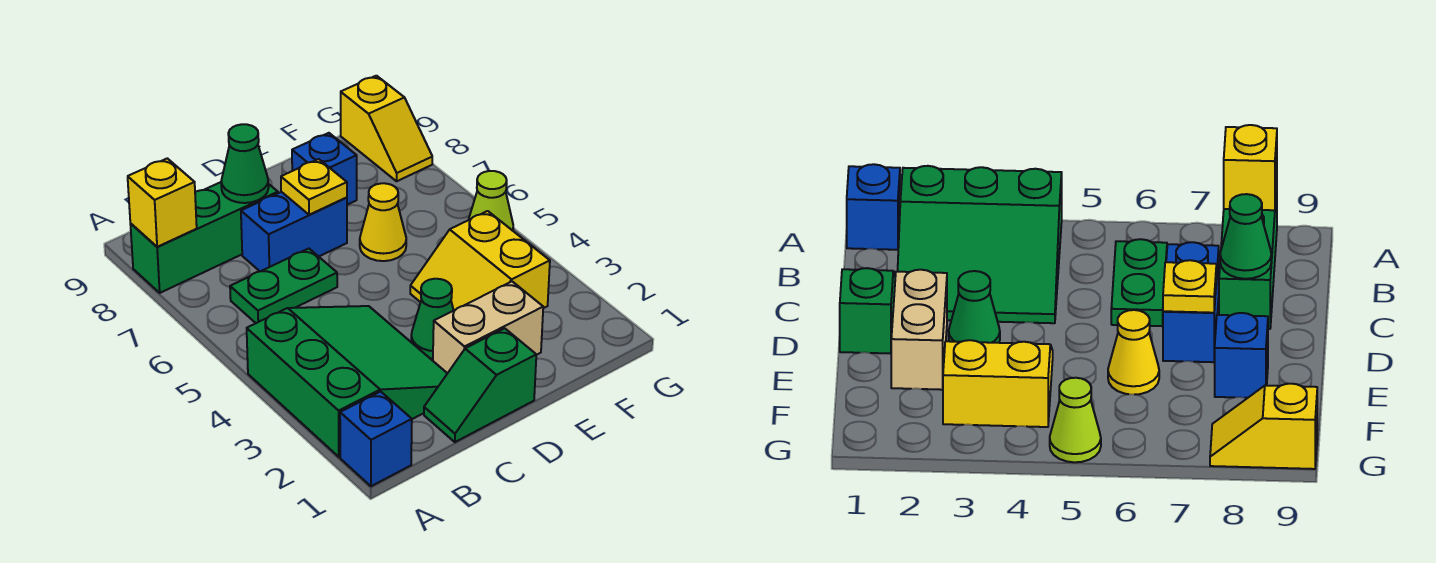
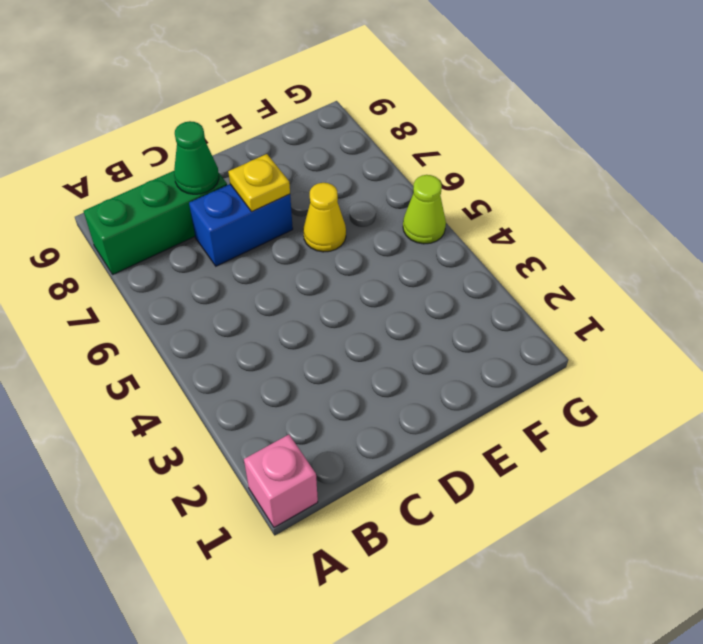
pink 1x1 brick [244,434,318,527] -> blue 1x1 brick [340,392,412,486]
none -> green 3x3 slope [247,306,447,457]
none -> green 1x2 plate [230,249,337,323]
none -> green 1x2 slope [424,328,536,442]

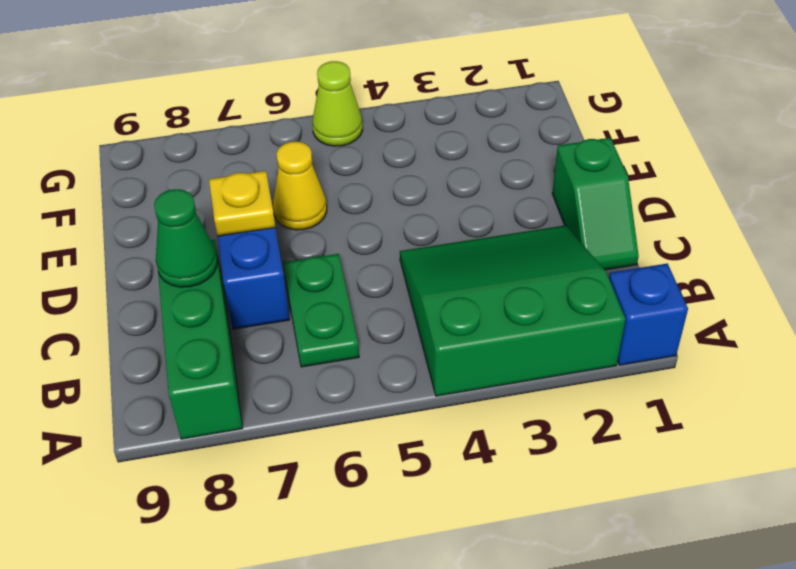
none -> tan 1x2 brick [433,282,543,373]
none -> green 1x1 cone [411,279,454,359]
none -> yellow 2x2 slope [410,211,550,310]

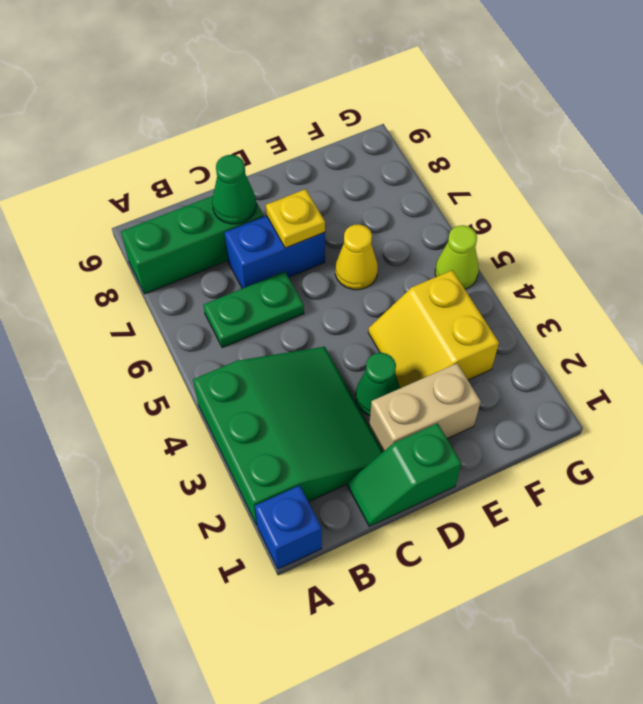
none -> blue 1x1 brick [292,133,357,205]
none -> yellow 1x2 slope [341,76,432,181]
none -> yellow 1x1 brick [128,158,197,247]

